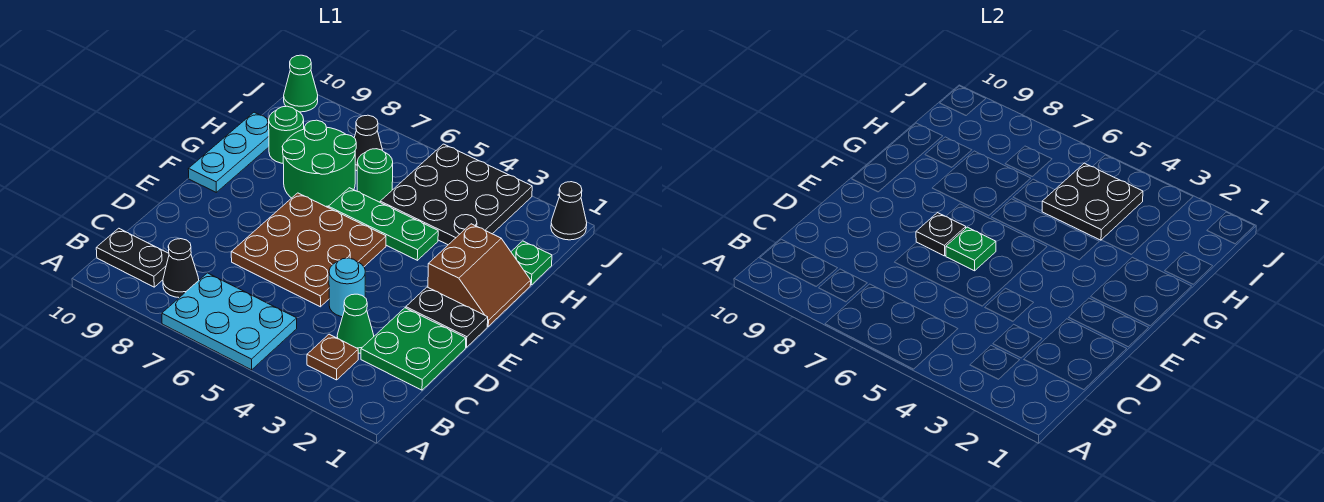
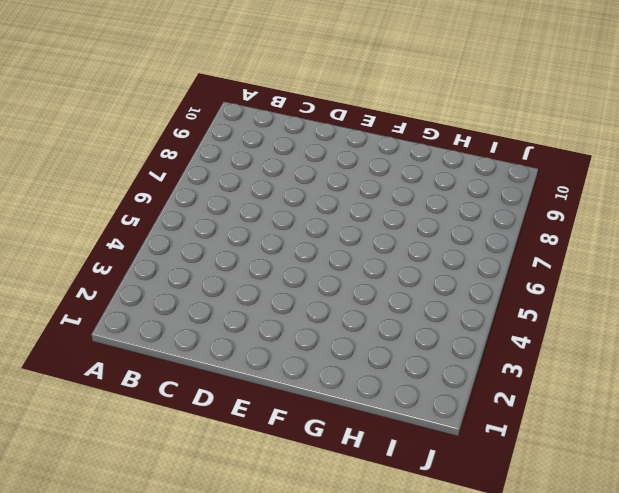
none -> cyan 2x3 plate [162,273,297,370]
none -> brown 1x1 plate [307,334,358,380]
none -> black 1x1 cone [163,239,199,298]

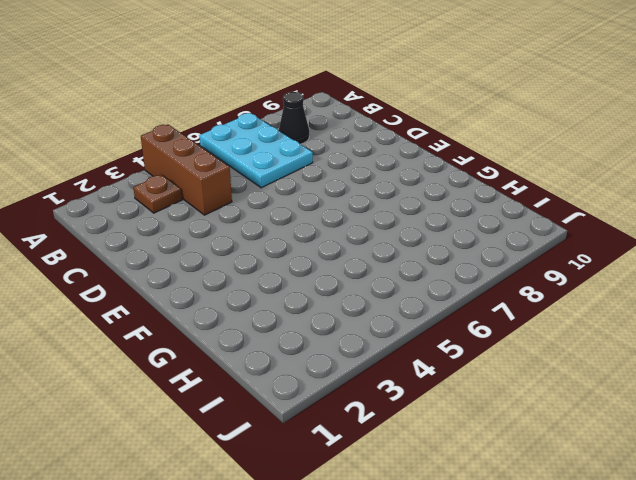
brown 1x3 brick [141,124,232,215] -> none
cyan 2x3 plate [199,113,313,188] -> cyan 2x3 plate turned to [162,273,297,370]
none -> black 1x2 plate [96,228,169,287]
none -> green 2x2 plate [361,308,466,390]
none -> green 1x1 cone [337,294,374,354]

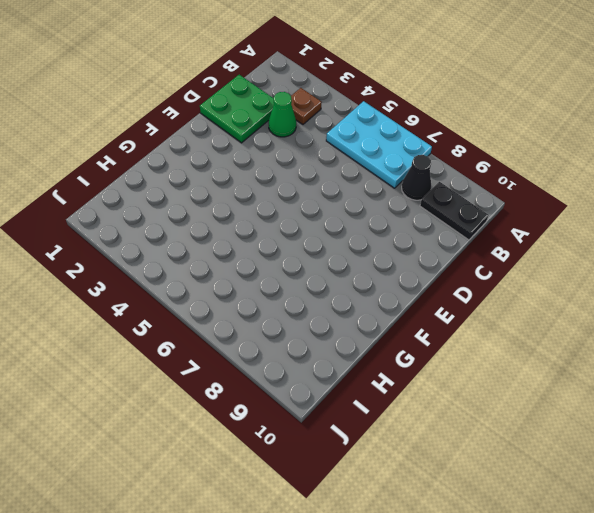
none -> cyan 1x1 round brick [329,258,365,317]
none -> brown 3x3 plate [231,193,386,307]
none -> black 1x2 plate [406,287,488,347]

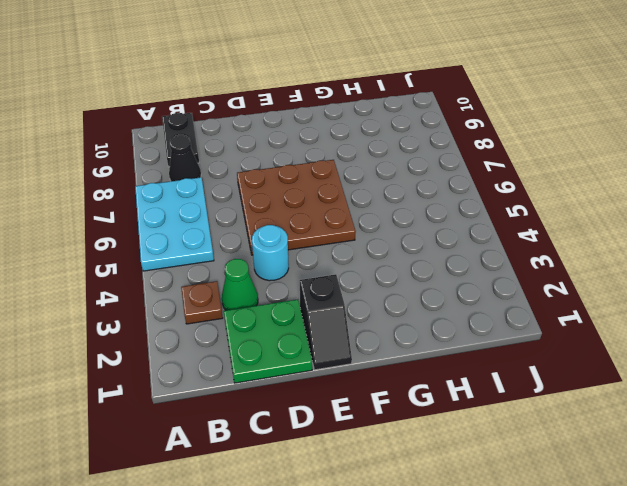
black 1x2 slope [300,274,352,370] -> black 1x2 plate [406,287,488,347]
none -> brown 2x2 slope [428,224,531,326]
none -> cyan 1x3 plate [188,112,269,192]
none -> green 1x3 plate [328,188,438,260]

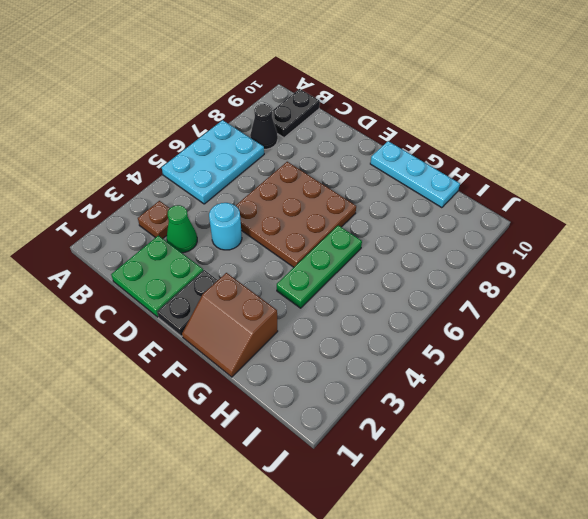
none -> green 2x2 round brick [282,120,356,206]
none -> green 1x1 plate [511,241,552,285]
none -> black 3x3 plate [380,144,532,245]

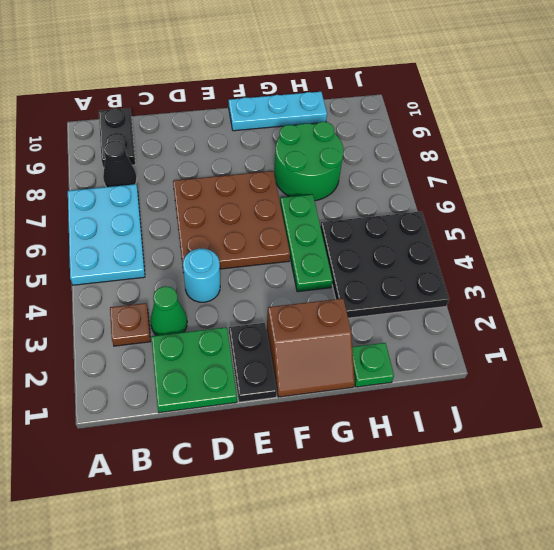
none -> green 1x1 round brick [357,149,393,202]
none -> green 1x1 round brick [269,106,304,163]
none -> black 1x1 cone [354,115,383,171]

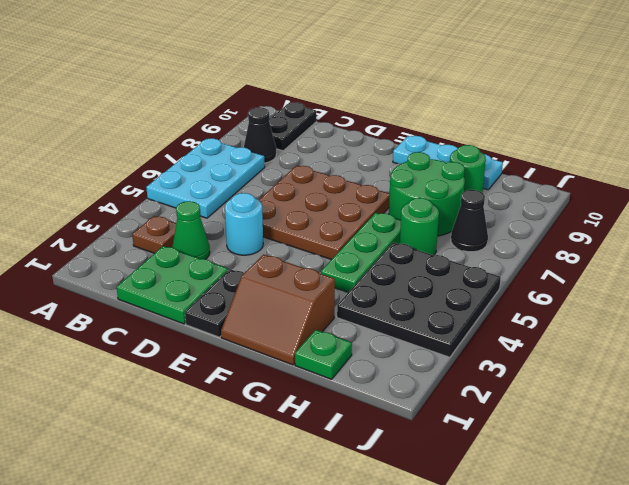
none -> black 1x1 cone [551,182,587,240]
none -> green 1x1 cone [284,55,318,112]
none -> green 1x1 plate [946,227,996,271]

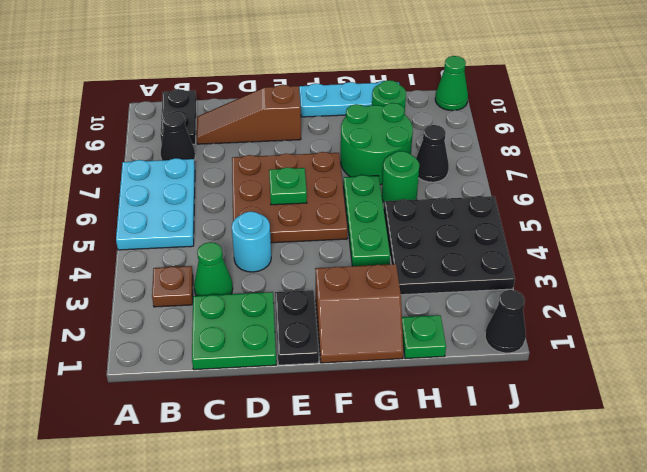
brown 1x3 slope [197,85,301,144] -> none
none -> black 1x1 plate [916,213,966,256]
none -> black 2x2 plate [1042,163,1143,240]

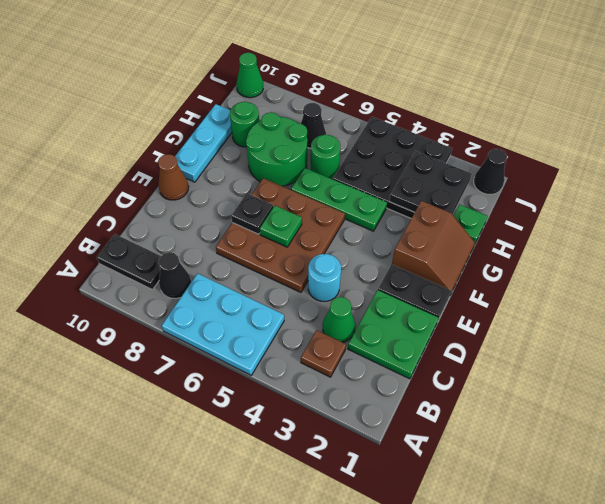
brown 1x1 cone [158,154,189,200] -> none
black 2x2 plate [389,151,472,214] -> black 2x2 plate moved to [1042,163,1143,240]

